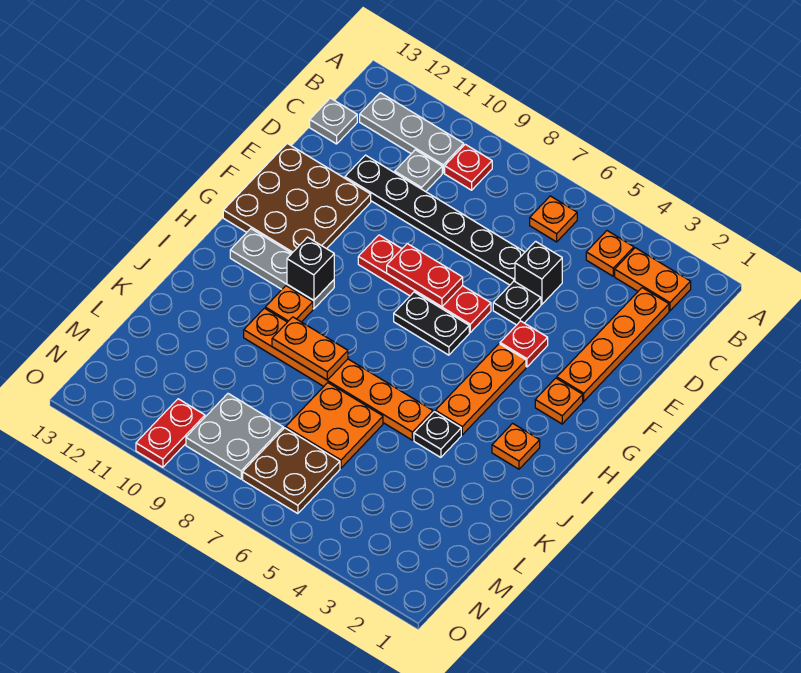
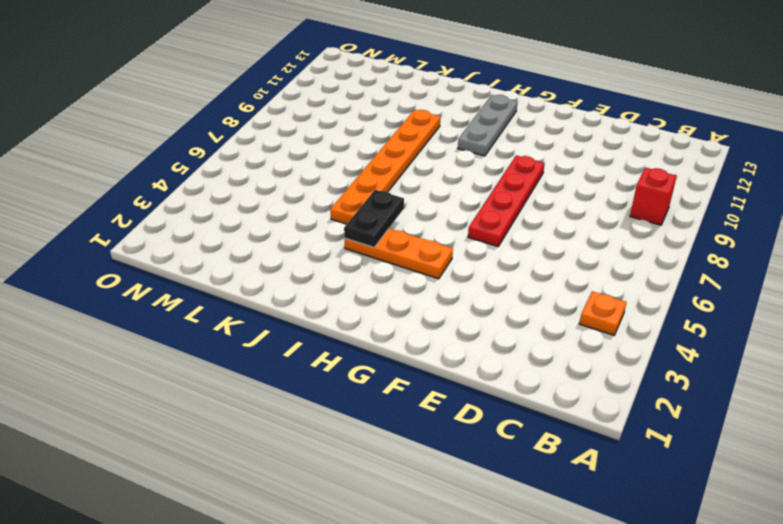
red 1x1 brick [630,168,677,225] -> red 1x1 plate [445,144,492,190]
black 1x2 plate [344,190,404,247] -> black 1x2 plate moved to [394,292,469,355]
none -> orange 1x2 plate [615,248,691,311]
none -> orange 1x1 plate [530,196,577,242]
none -> grey 1x3 plate [360,93,464,173]

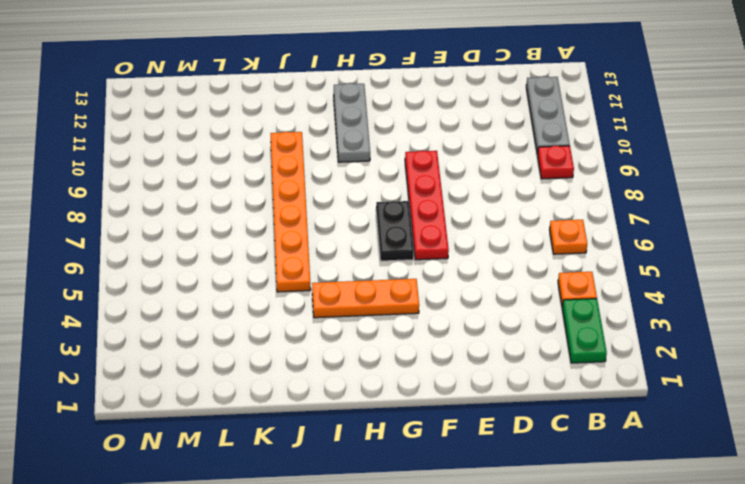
green 1x2 plate [562,299,607,363] -> orange 1x2 plate [615,248,691,311]
none -> orange 1x4 plate [557,288,669,401]
none -> grey 1x1 plate [395,150,442,192]
none -> grey 1x1 plate [310,98,357,144]

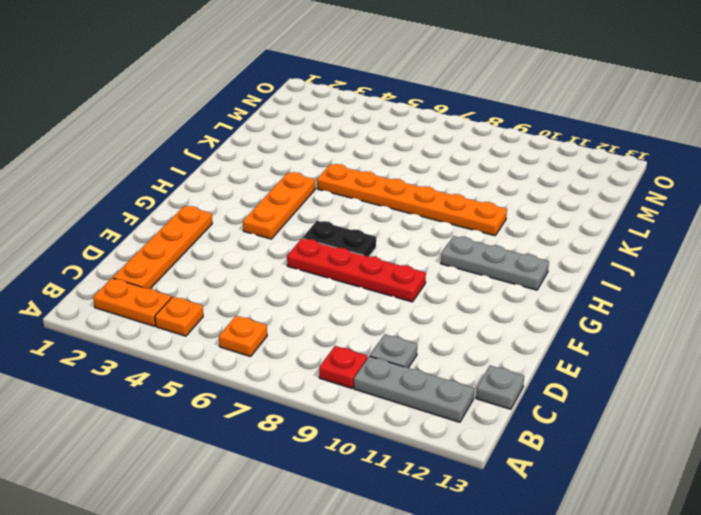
none -> black 1x1 brick [515,241,562,304]
none -> black 1x6 plate [345,155,525,285]
none -> black 1x1 plate [493,281,541,325]

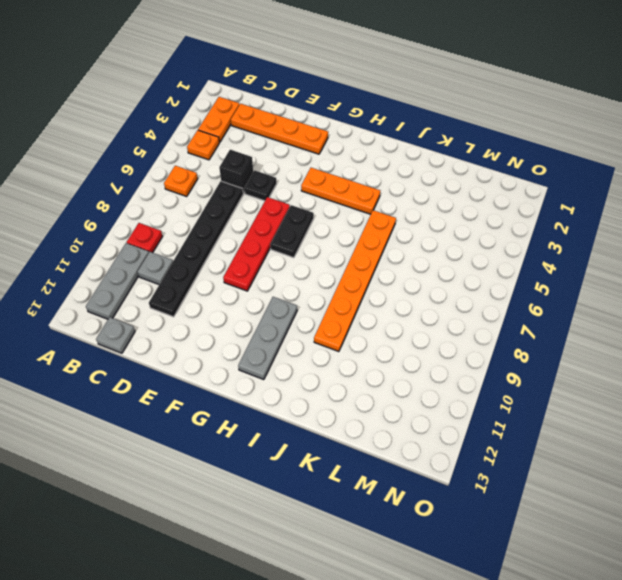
none -> brown 3x3 plate [223,143,371,253]
none -> red 1x1 plate [500,321,548,367]
none -> orange 1x1 plate [535,378,583,424]

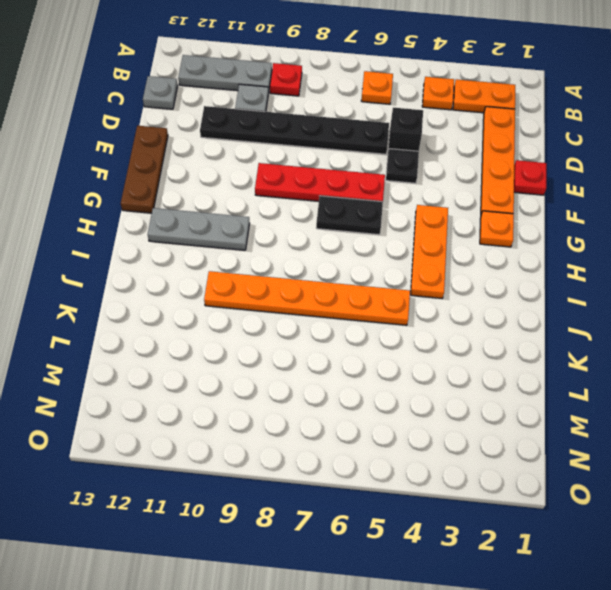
red 1x1 plate [514,160,546,195] -> red 1x1 plate moved to [500,321,548,367]
brown 1x3 plate [121,126,168,213] -> brown 3x3 plate [223,143,371,253]
none -> orange 1x1 plate [492,423,540,469]
none -> orange 1x1 plate [265,286,313,322]
none -> black 1x1 plate [414,412,461,457]

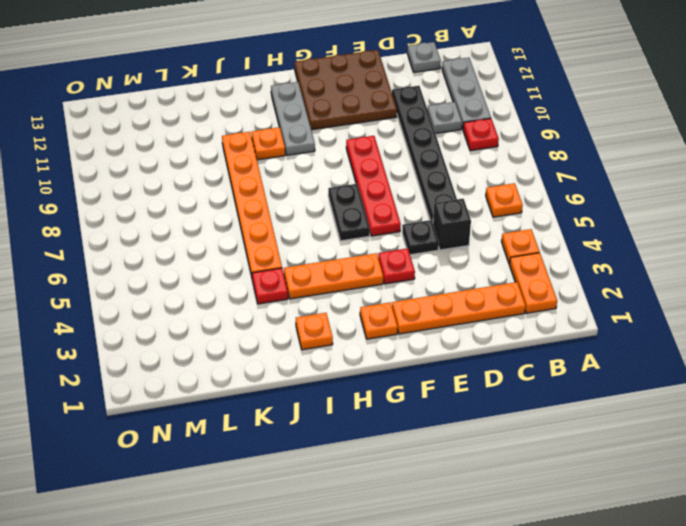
red 1x1 plate [252,268,288,304] -> black 1x1 plate [414,412,461,457]
none -> orange 2x2 plate [286,383,383,468]
none -> brown 2x2 plate [243,428,340,514]
none -> grey 2x2 plate [186,394,283,479]

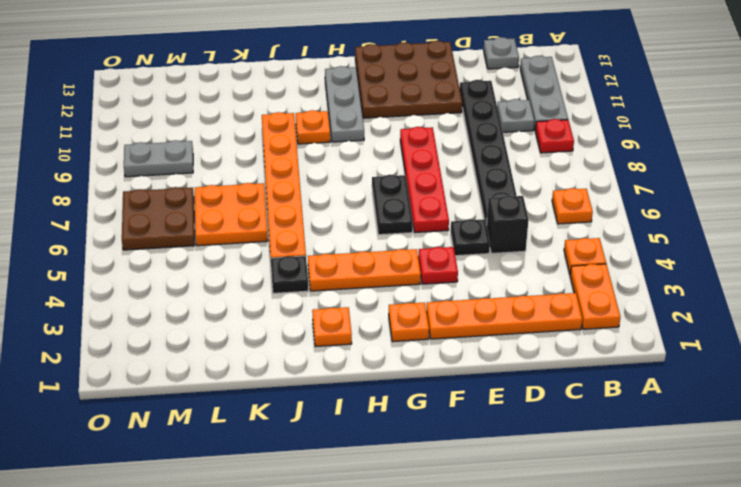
grey 1x2 plate [124,140,193,177] -> grey 2x2 plate [186,394,283,479]
none -> red 1x2 plate [136,399,205,467]
none -> red 1x2 plate [387,244,463,307]
none -> black 1x1 brick [287,237,334,300]

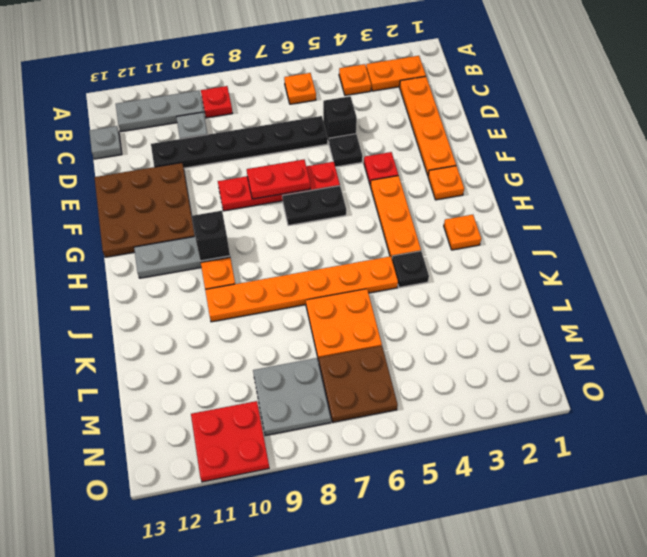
red 2x2 plate [191,401,269,482] -> red 1x2 plate [136,399,205,467]
none -> orange 1x2 plate [272,317,348,380]

